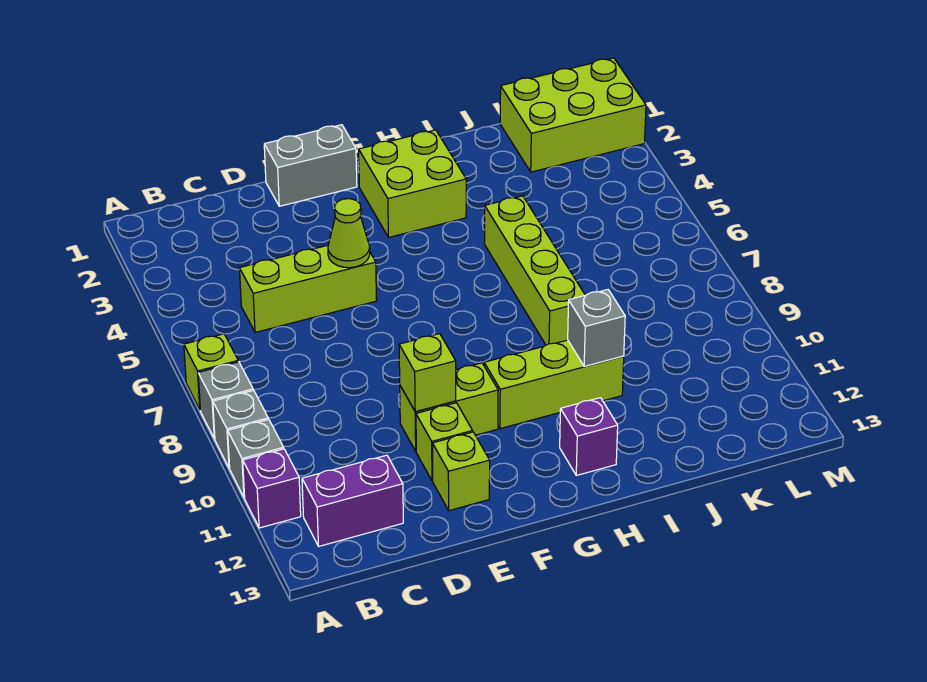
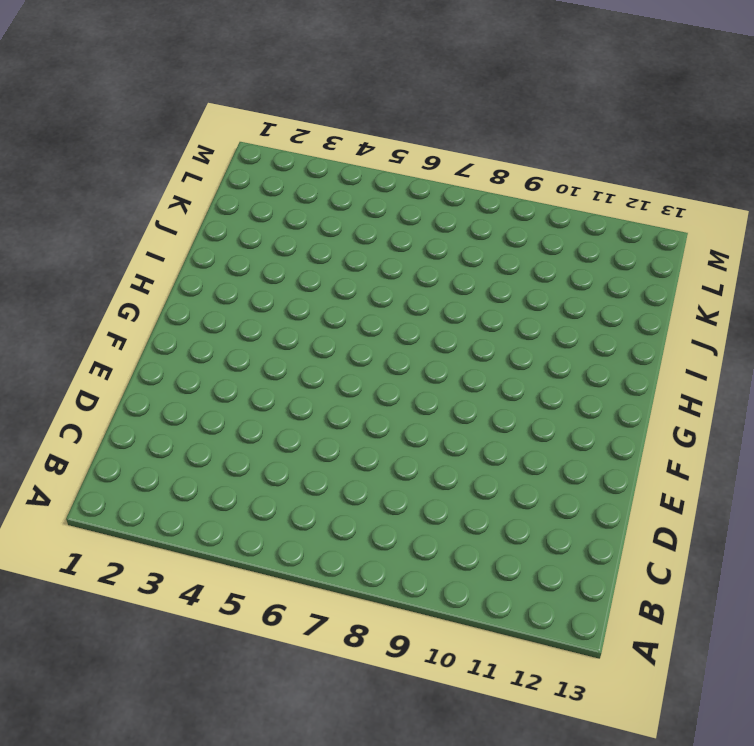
none -> lime 1x1 brick [184,334,238,409]
none -> grey 1x1 brick [198,362,253,439]
none -> grey 1x1 brick [213,390,268,468]

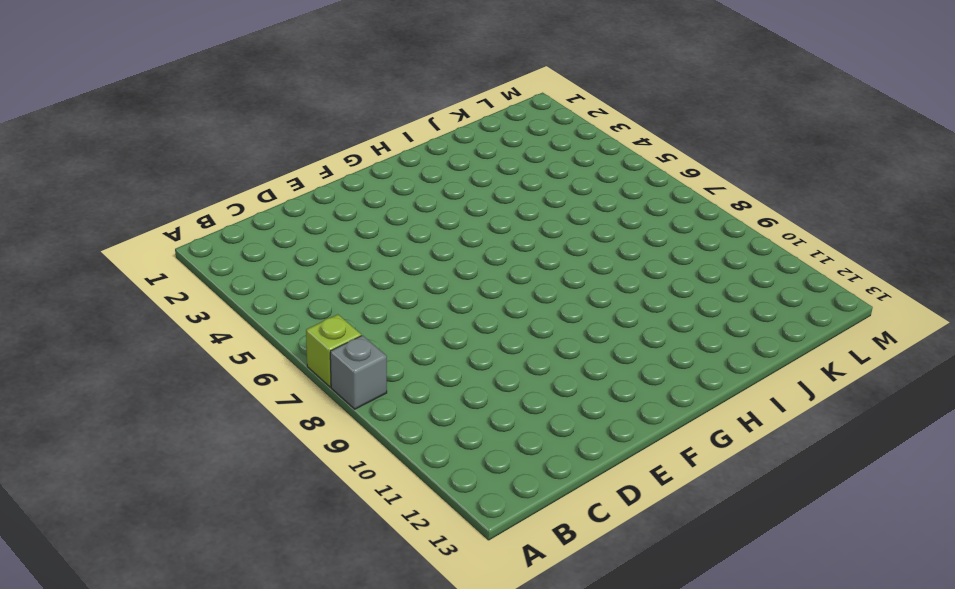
none -> grey 1x1 brick [213,390,268,468]
none -> grey 1x1 brick [228,419,284,498]
none -> purple 1x1 brick [243,449,301,528]

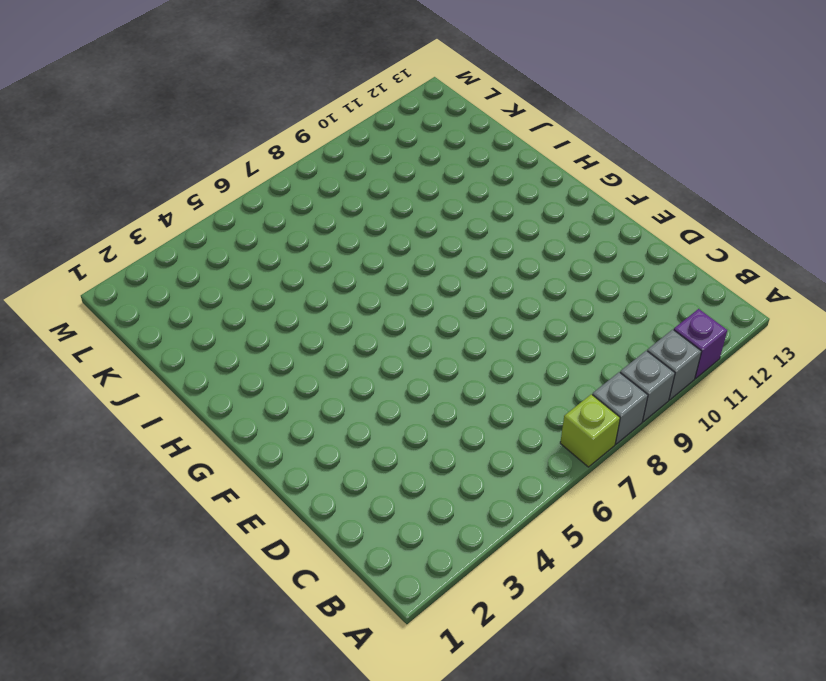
none -> purple 1x2 brick [302,455,403,546]
none -> lime 1x3 brick [239,245,377,332]
none -> grey 1x2 brick [264,125,357,206]

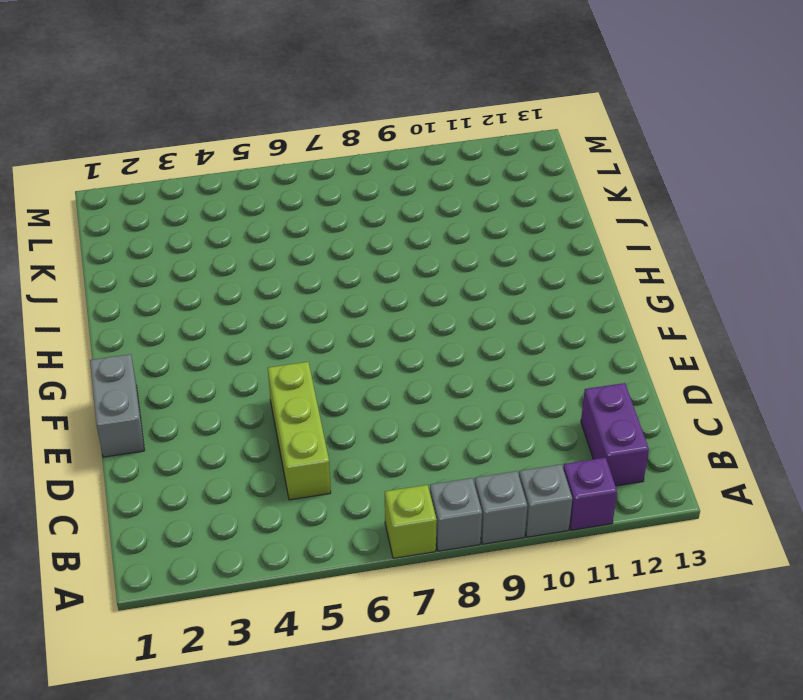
none -> lime 1x2 brick [400,363,498,451]
none -> lime 1x1 brick [416,403,473,481]
none -> lime 1x1 brick [433,432,490,511]

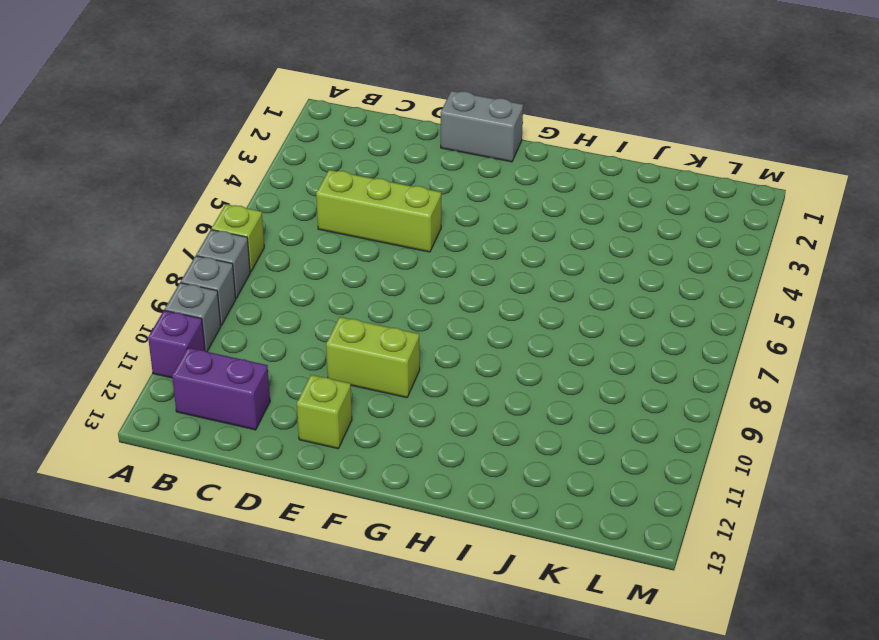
none -> lime 1x1 brick [416,403,473,481]
none -> lime 2x2 brick [359,130,466,237]
none -> lime 1x3 brick [484,340,624,429]

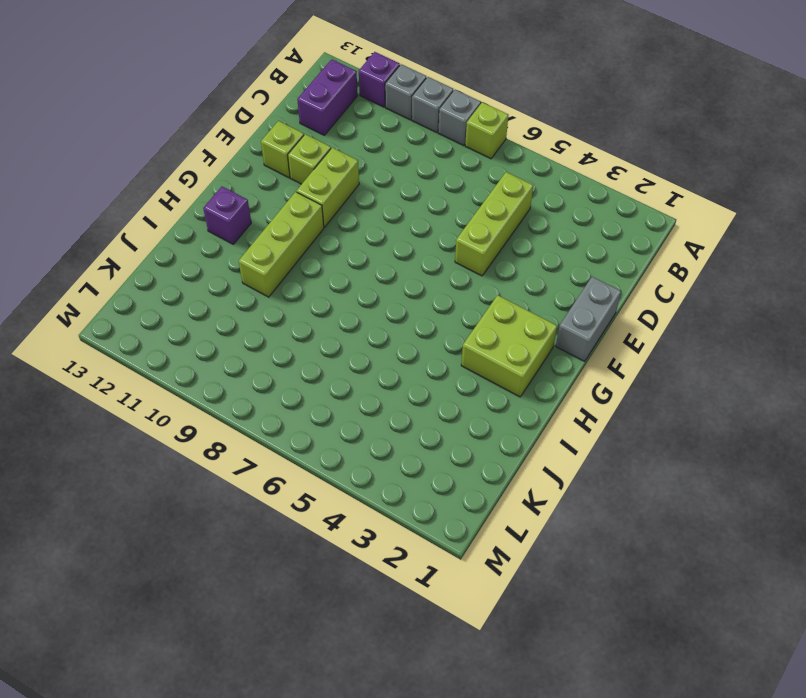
none -> lime 1x4 brick [485,196,585,345]
none -> lime 2x3 brick [500,58,646,172]
none -> lime 1x1 cone [328,199,370,268]

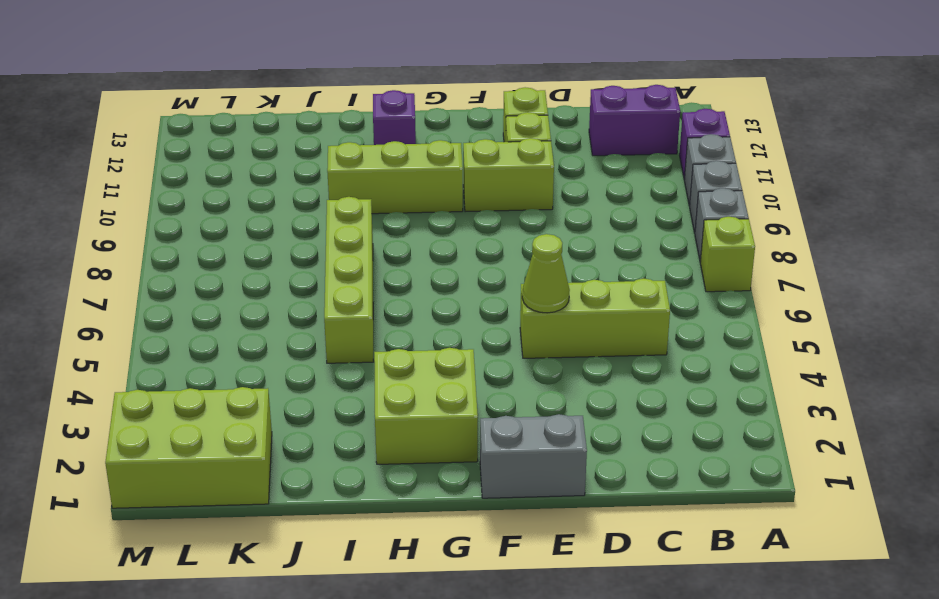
none -> lime 1x1 brick [399,334,456,412]
none -> grey 1x1 brick [568,290,625,366]

